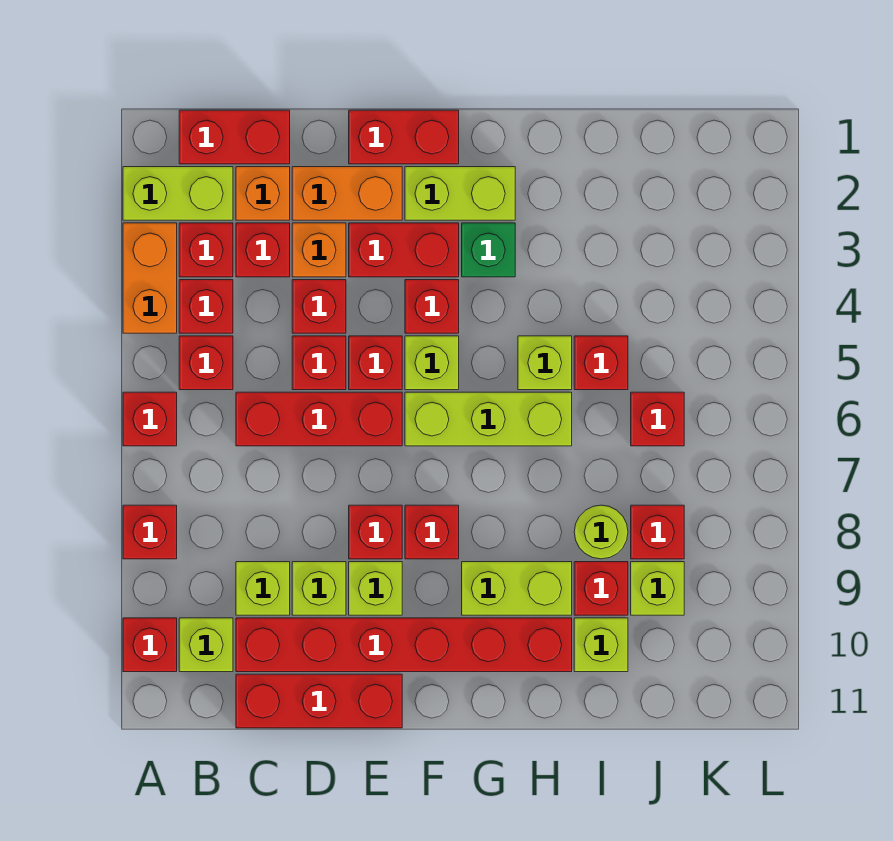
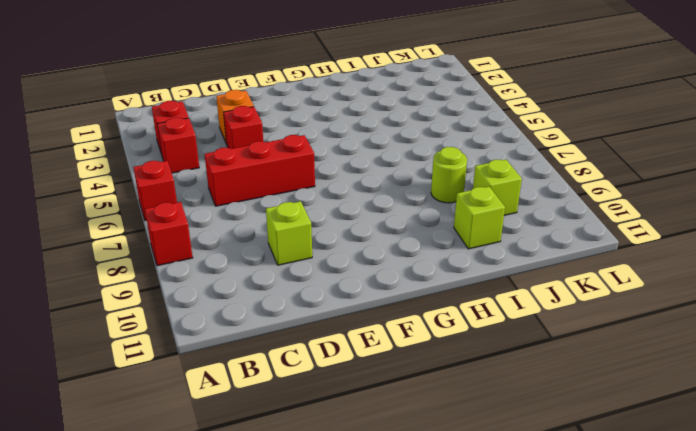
none -> lime 1x2 brick [123,167,233,220]
none -> orange 1x2 brick [123,223,177,333]
none -> red 1x1 brick [123,618,177,672]
none -> red 1x2 brick [179,110,290,164]

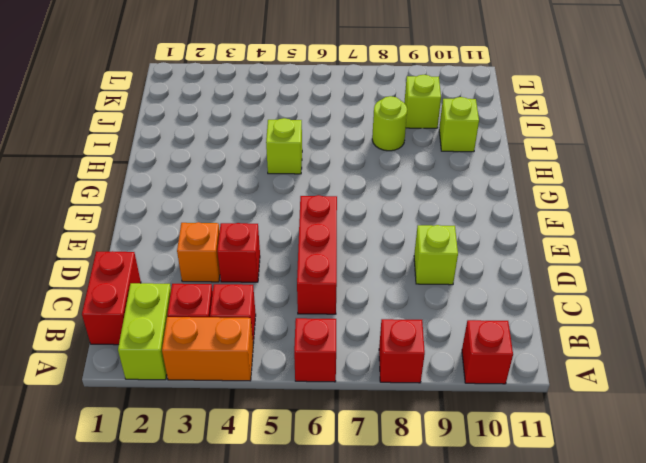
none -> red 1x1 brick [179,336,233,390]
none -> lime 1x1 brick [179,618,233,672]
none -> orange 1x1 brick [236,167,290,220]
none -> red 1x1 brick [236,223,290,277]

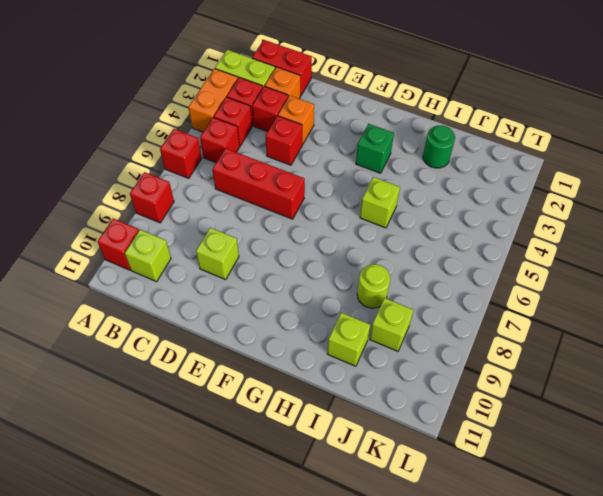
green 1x1 round brick [423,126,455,168] -> none
none -> lime 1x1 brick [236,562,290,615]
none -> red 1x6 brick [236,618,572,672]
none -> red 1x3 brick [236,674,402,728]
none -> orange 1x2 brick [292,167,402,220]

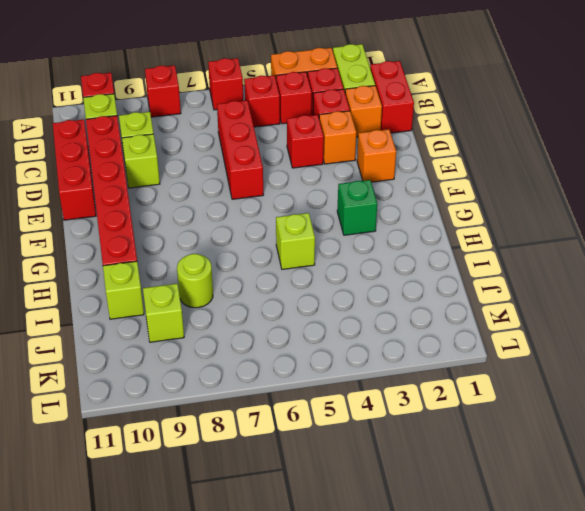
orange 1x1 brick [357,129,396,182] -> orange 1x2 brick [292,167,402,220]
none -> red 1x1 brick [292,336,346,390]
none -> red 1x2 brick [349,110,459,164]
none -> red 1x2 brick [349,223,459,277]
none -> red 1x1 brick [349,336,402,390]

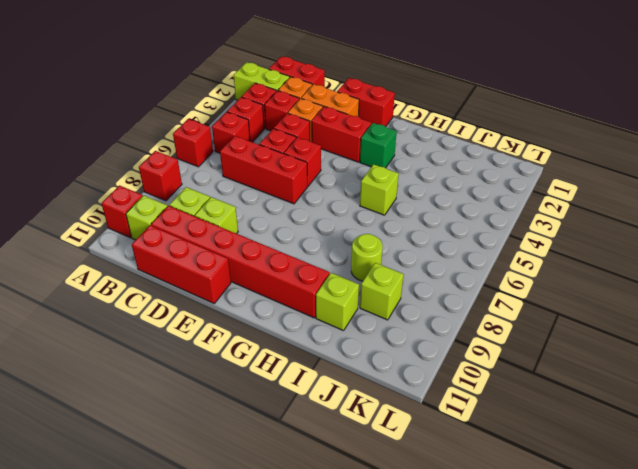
none -> orange 1x2 brick [123,223,177,333]
none -> red 1x1 brick [349,505,402,559]
none -> lime 1x1 brick [349,562,402,615]
none -> lime 1x2 brick [405,167,515,220]

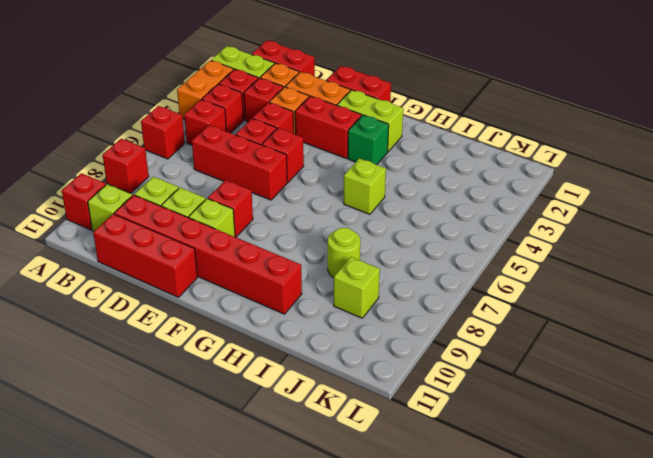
none -> red 1x1 brick [405,280,459,333]
none -> lime 1x1 brick [405,336,459,390]
none -> lime 1x3 brick [405,392,572,446]
none -> red 1x1 brick [405,505,459,559]

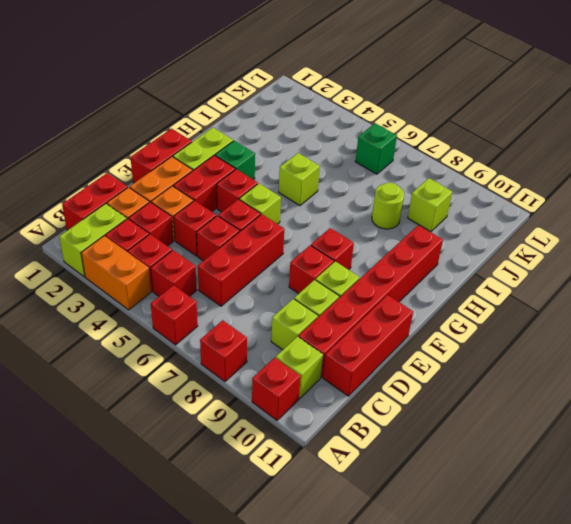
green 1x1 brick [355,123,397,174] -> none
none -> lime 1x3 brick [405,392,572,446]
none -> lime 1x2 brick [462,562,572,615]
none -> red 1x1 brick [574,336,628,390]
none -> red 1x1 brick [574,562,628,615]

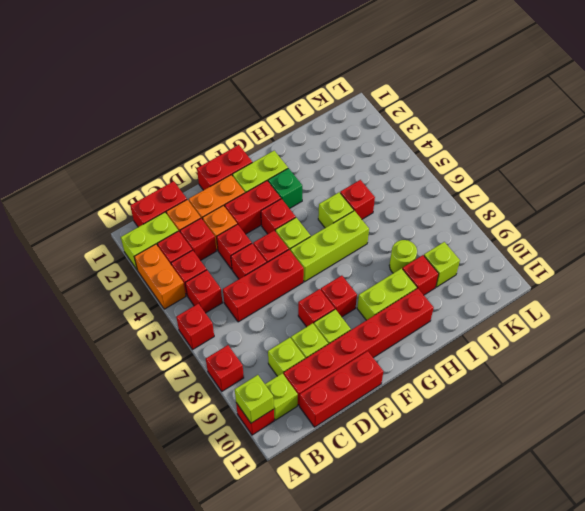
lime 1x1 brick [235,375,274,423] -> lime 1x1 brick moved to [574,618,628,672]
none -> red 1x1 brick [631,392,684,446]
none -> red 1x1 brick [631,505,684,559]

